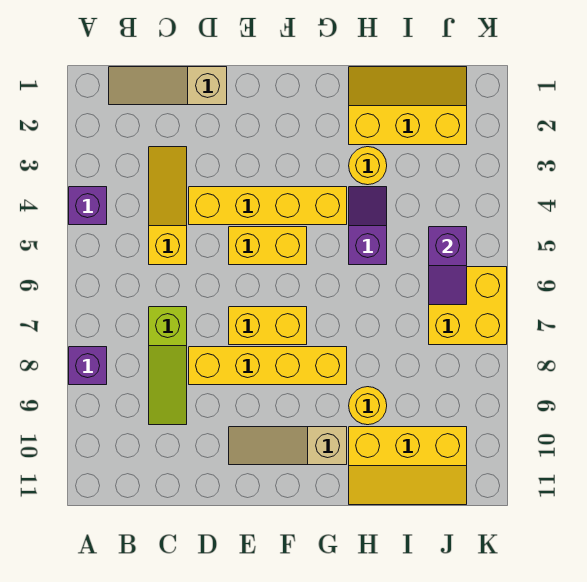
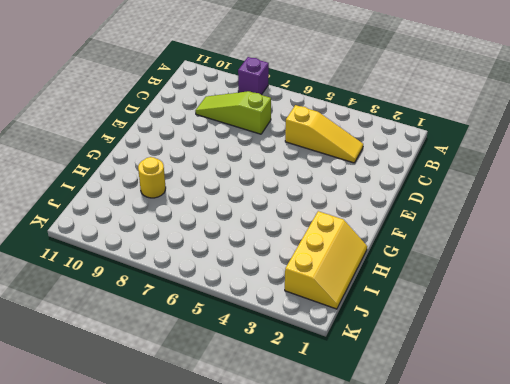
none -> purple 1x1 brick [69,187,107,225]
none -> tan 1x3 slope [109,67,227,105]
none -> yellow 1x4 brick [189,187,347,225]

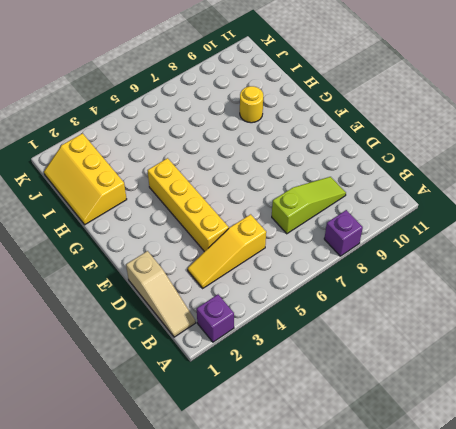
purple 1x1 brick [197,295,234,342] -> purple 1x1 brick moved to [69,187,107,225]
none -> yellow 1x4 brick [189,347,347,385]
none -> yellow 1x2 brick [229,227,307,265]
none -> yellow 1x2 brick [229,307,307,345]

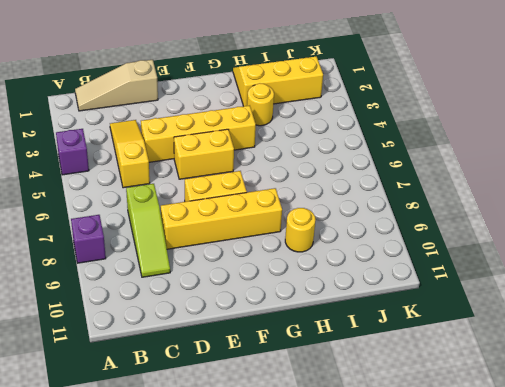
none -> tan 1x3 slope [229,427,347,465]
none -> purple 1x2 slope [349,187,387,265]
none -> yellow 2x3 slope [349,427,467,505]

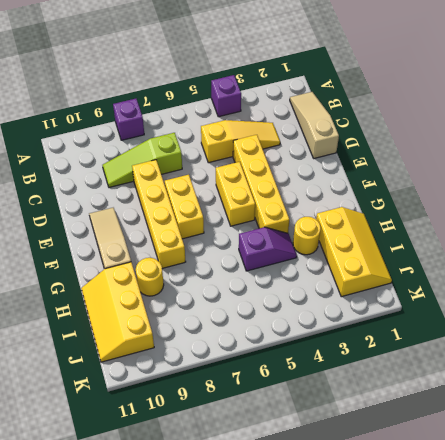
none -> yellow 2x2 brick [429,267,507,345]
none -> purple 1x2 slope [429,227,467,305]

